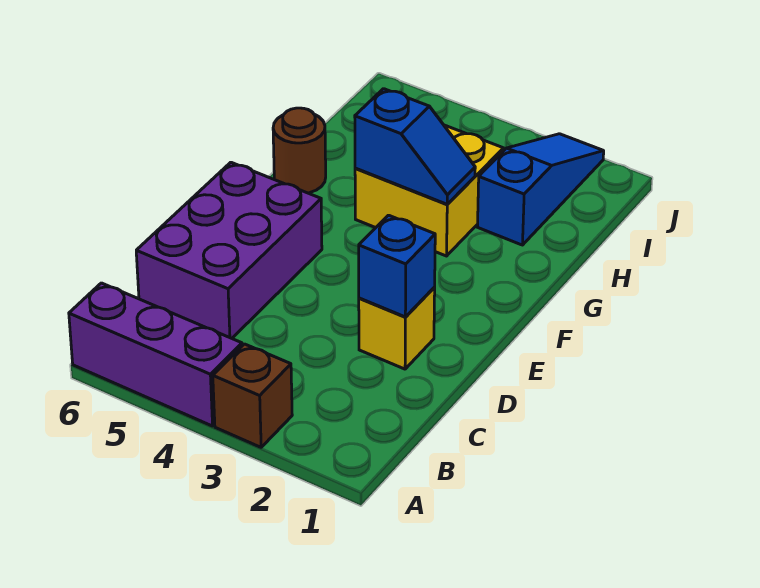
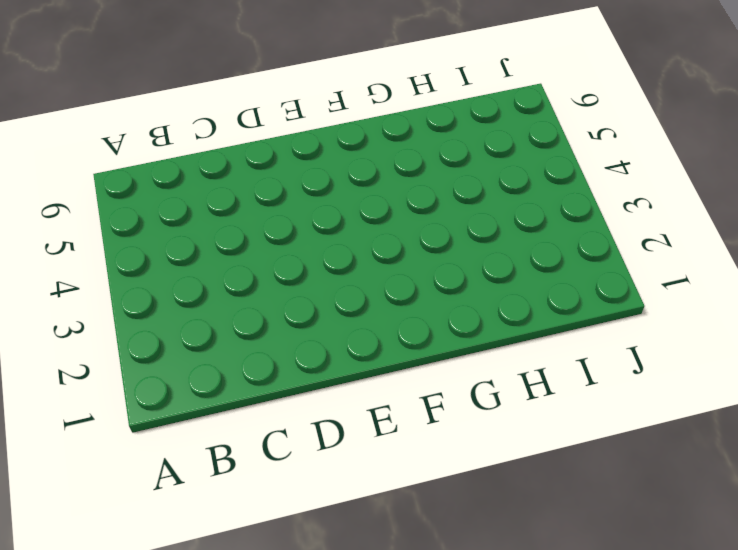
none -> brown 1x1 brick [213,344,292,447]
none -> purple 1x3 brick [69,283,242,426]

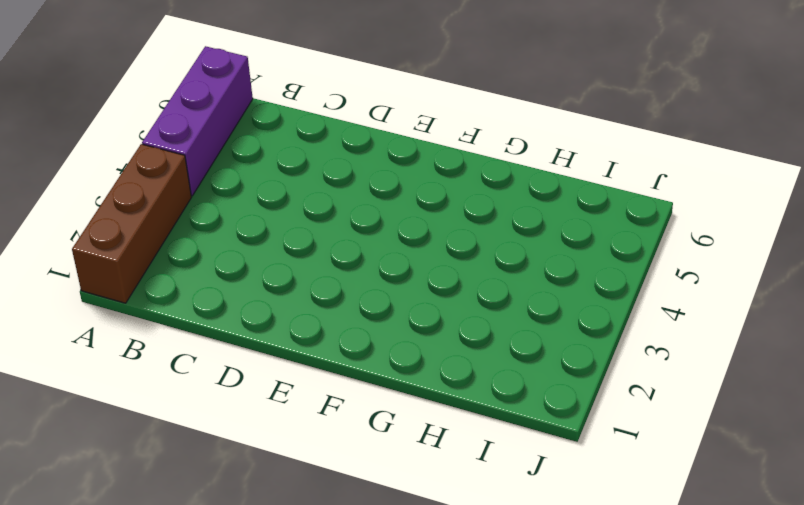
brown 1x3 brick [72,144,191,303] -> brown 1x1 brick [213,344,292,447]
none -> purple 2x3 brick [136,162,322,338]
none -> yellow 1x1 brick [359,288,435,369]

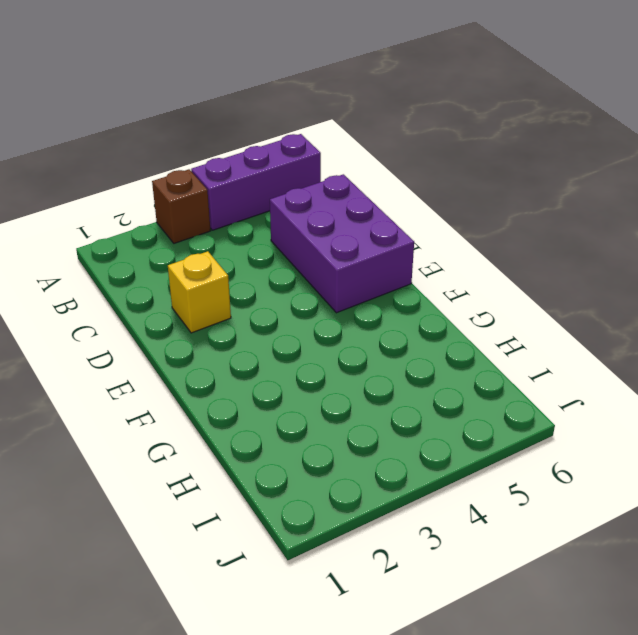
none -> yellow 2x2 brick [355,125,503,256]
none -> brown 1x1 round brick [273,108,326,193]

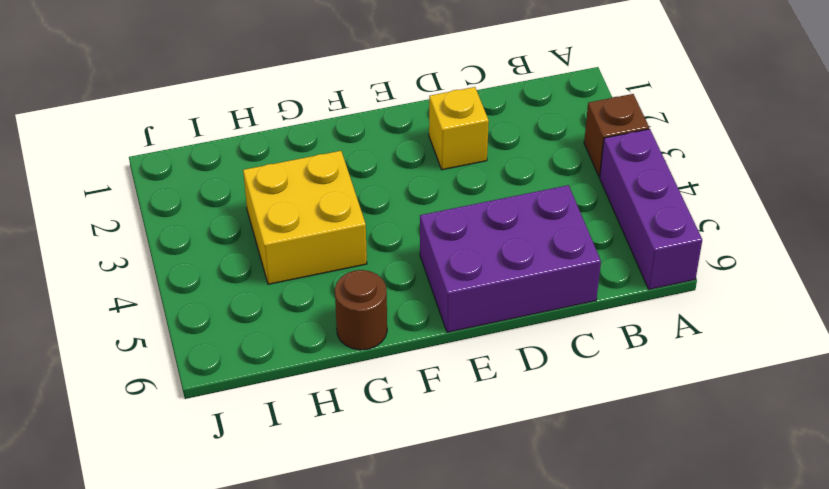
none -> blue 1x3 slope [478,134,604,245]
none -> blue 1x1 brick [359,215,435,317]

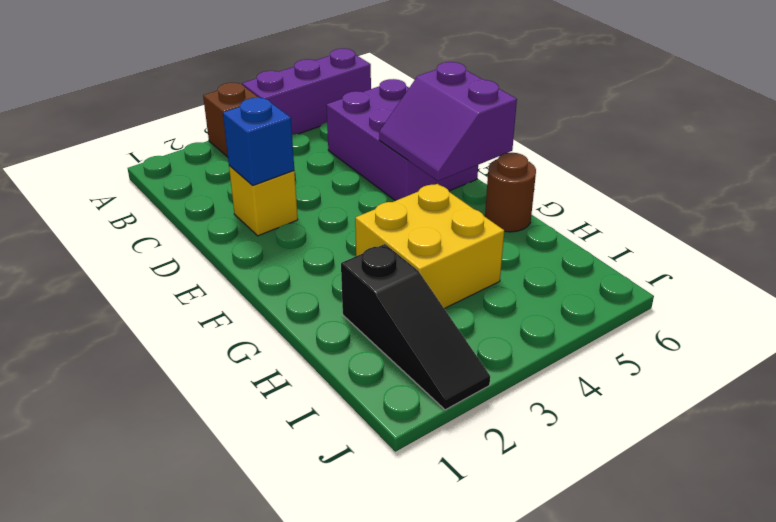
purple 2x2 slope [379,62,517,181] -> none
black 1x3 slope [341,244,490,410] -> blue 1x3 slope [478,134,604,245]
none -> blue 1x2 slope [355,89,475,204]

